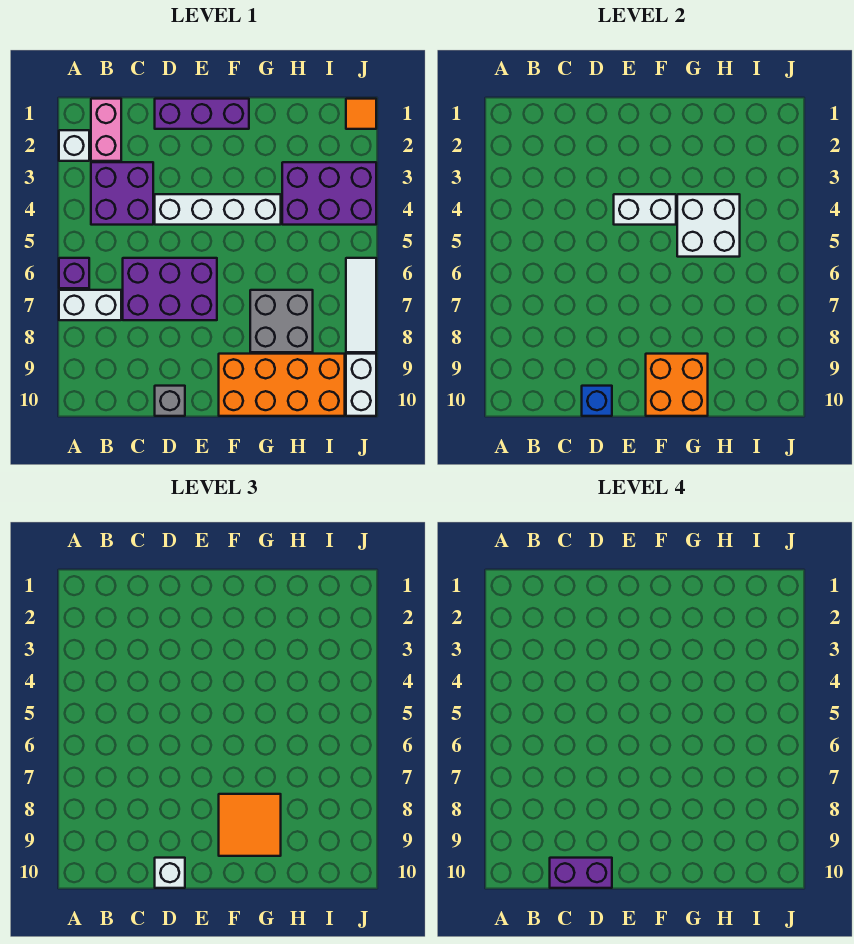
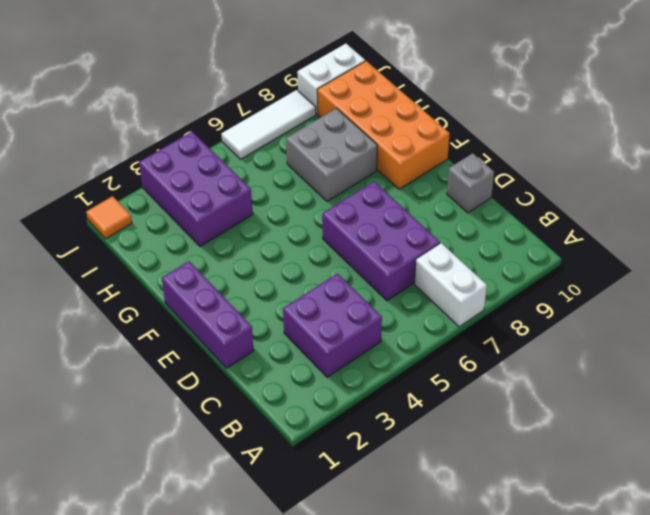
none -> white 1x1 brick [59,130,89,161]
none -> purple 1x1 brick [59,258,89,288]
none -> pink 1x2 brick [91,99,121,161]

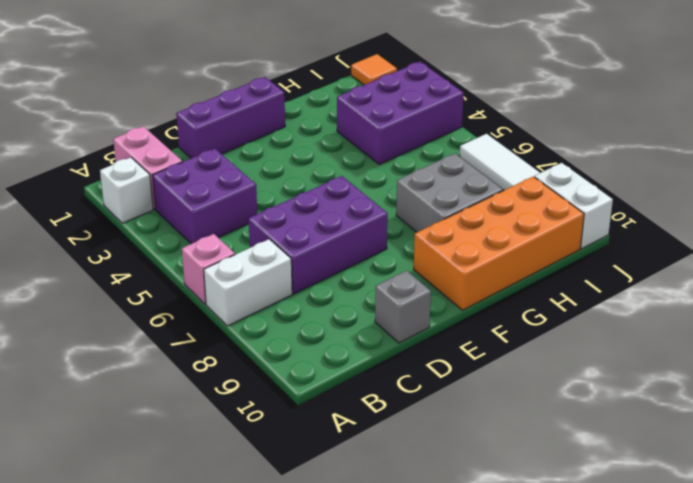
pink 1x1 brick [182,234,235,304] -> purple 1x1 brick [59,258,89,288]
none -> white 1x4 brick [155,194,281,225]
none -> blue 1x1 brick [582,386,612,416]
none -> white 1x2 brick [614,194,676,225]

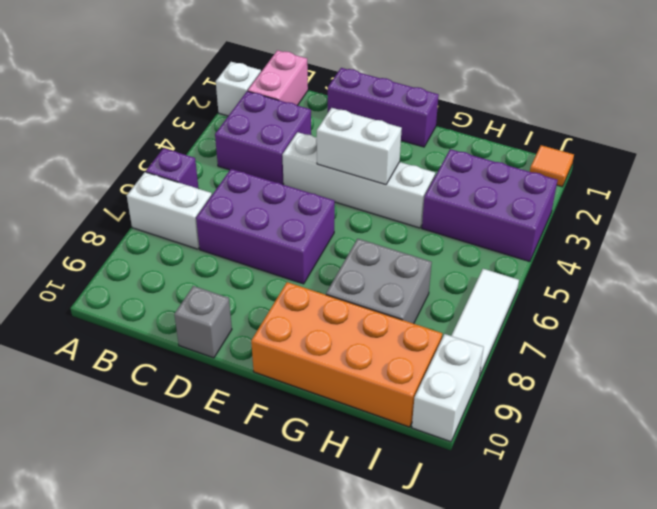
none -> blue 1x1 brick [582,386,612,416]
none -> orange 2x2 brick [646,354,708,416]
none -> white 2x2 brick [677,194,740,257]

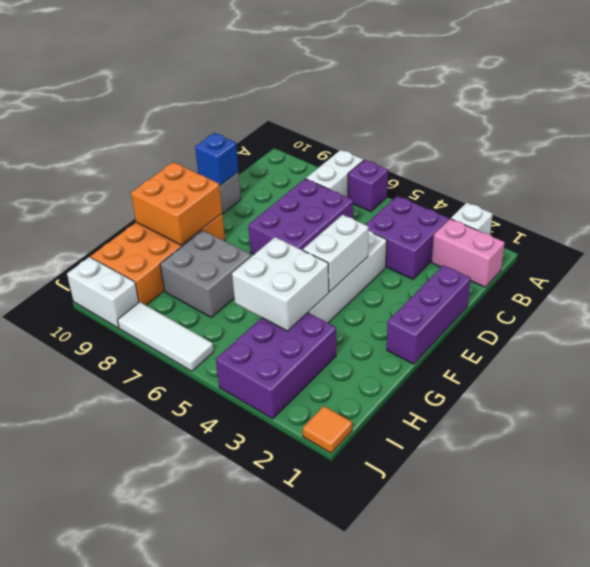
none -> white 1x1 brick [155,858,185,888]
none -> orange 2x2 tile [219,794,281,856]
none -> purple 1x2 brick [550,858,612,888]

